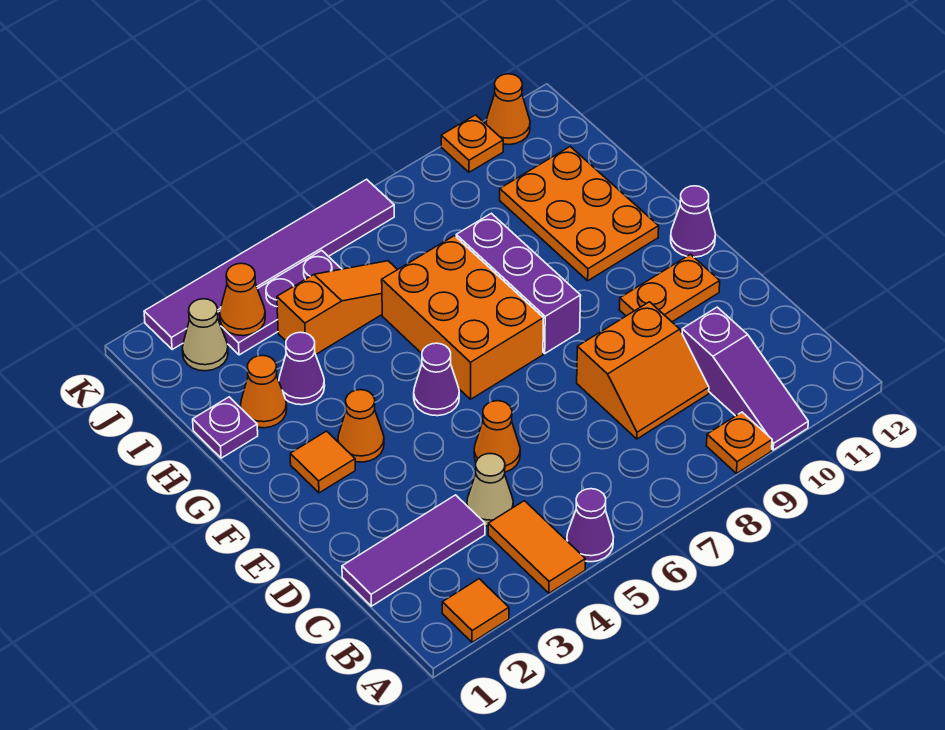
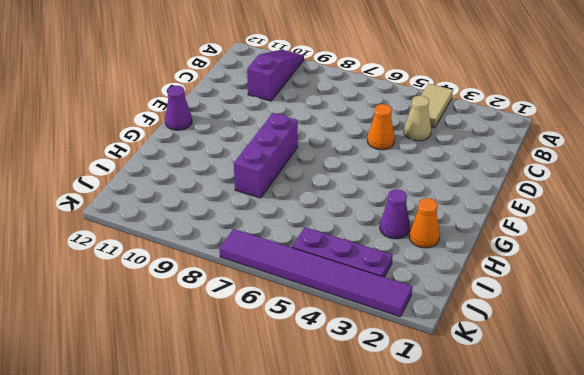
tan 1x2 tile [421,84,453,128] -> orange 1x2 tile [488,501,585,593]
none -> orange 1x1 tile [442,579,509,642]
none -> purple 1x1 cone [567,489,614,562]
none -> orange 1x1 plate [707,412,772,474]

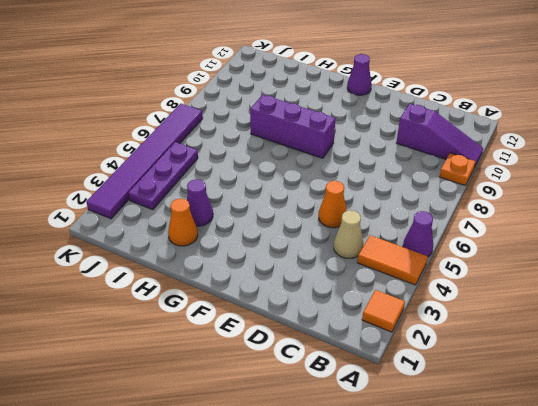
none -> purple 1x3 tile [342,495,485,606]
none -> orange 2x2 slope [577,302,709,439]
none -> orange 1x2 plate [619,255,720,322]

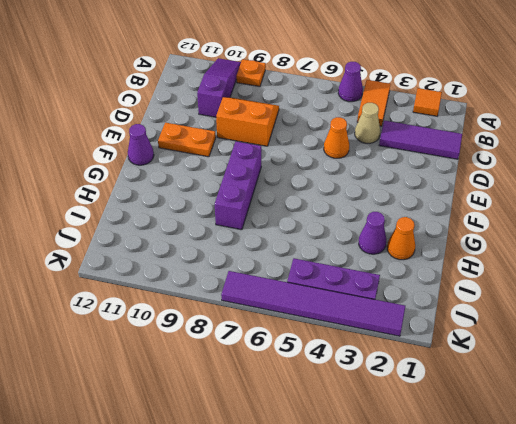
none -> orange 1x1 tile [290,431,355,493]
none -> orange 1x1 cone [338,390,384,462]
none -> purple 1x1 cone [414,343,459,416]

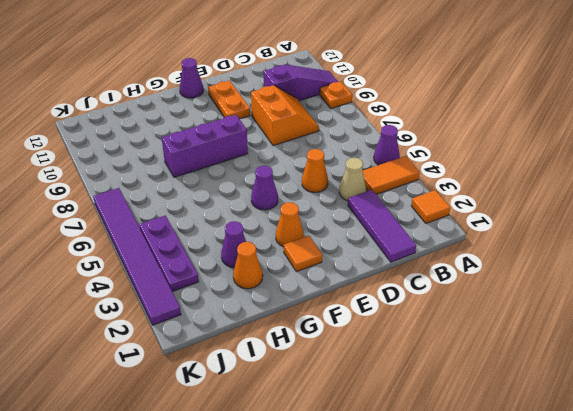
none -> orange 2x3 brick [382,236,543,399]
none -> orange 2x3 plate [500,147,659,281]
none -> purple 1x1 plate [193,397,258,458]

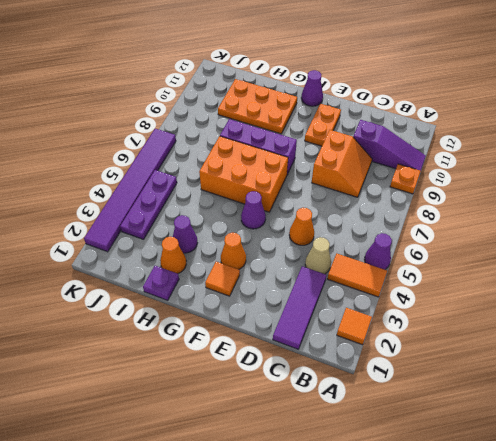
none -> orange 1x3 slope [277,261,398,354]
none -> tan 1x1 cone [182,299,228,371]
none -> orange 1x1 plate [441,115,503,172]

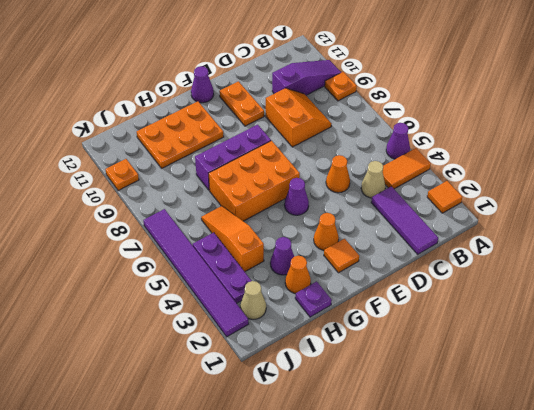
none -> orange 1x1 cone [486,74,530,145]
none -> orange 1x1 cone [220,263,265,336]

